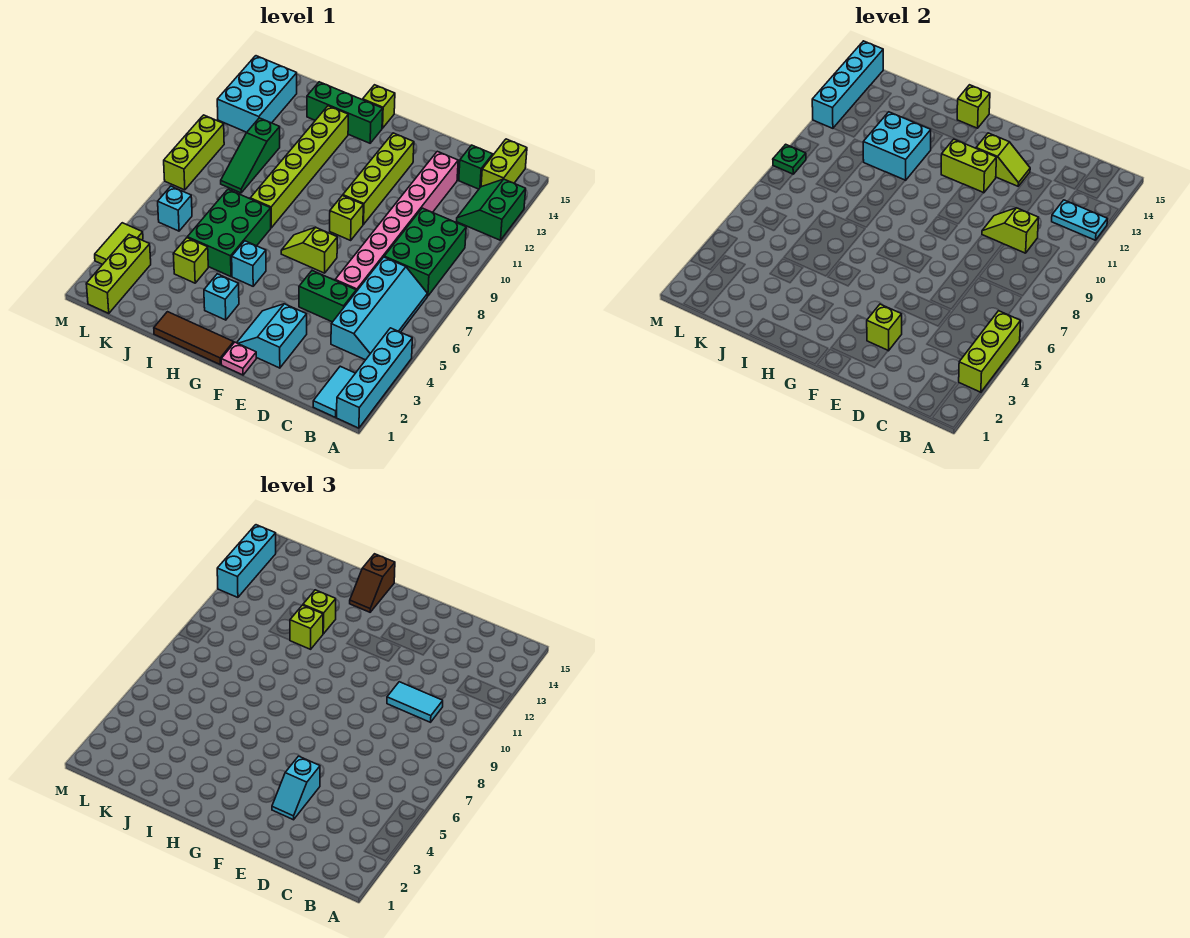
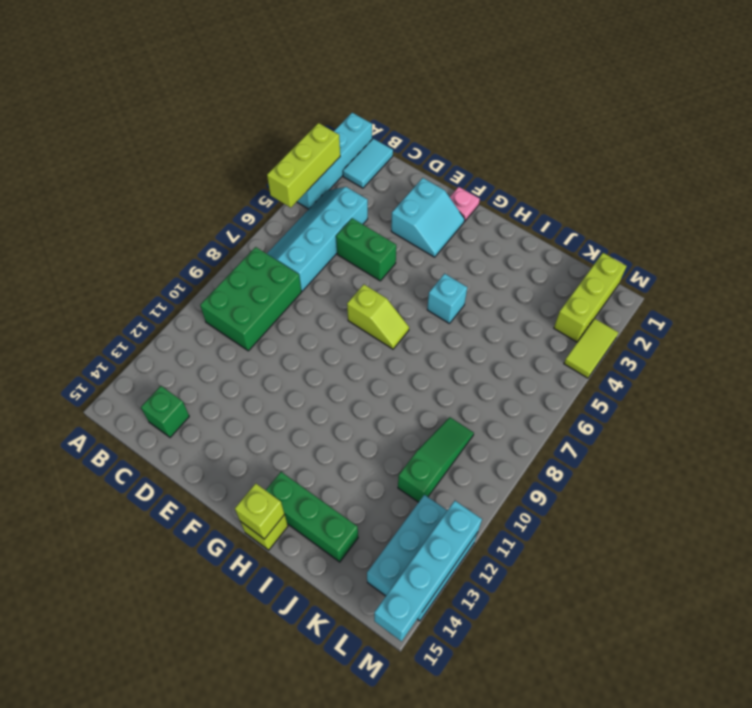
none -> green 2x2 slope [457,179,526,240]
none -> lime 1x2 brick [481,139,527,187]
none -> pink 1x8 brick [335,151,458,291]
none -> lime 1x1 brick [330,195,363,240]

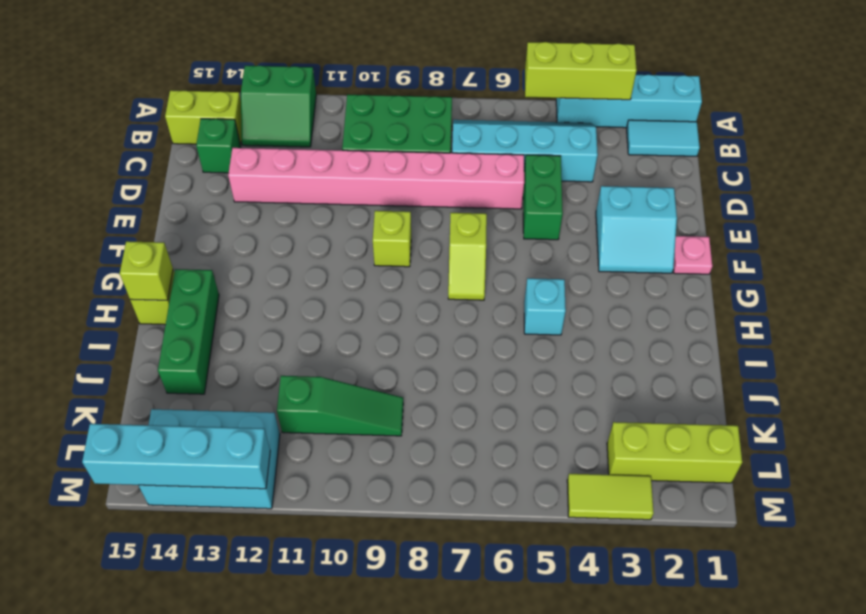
none -> lime 1x4 brick [343,133,414,224]
none -> brown 1x3 tile [154,312,234,364]
none -> cyan 1x1 brick [204,274,239,320]
none -> green 2x3 brick [187,189,271,277]

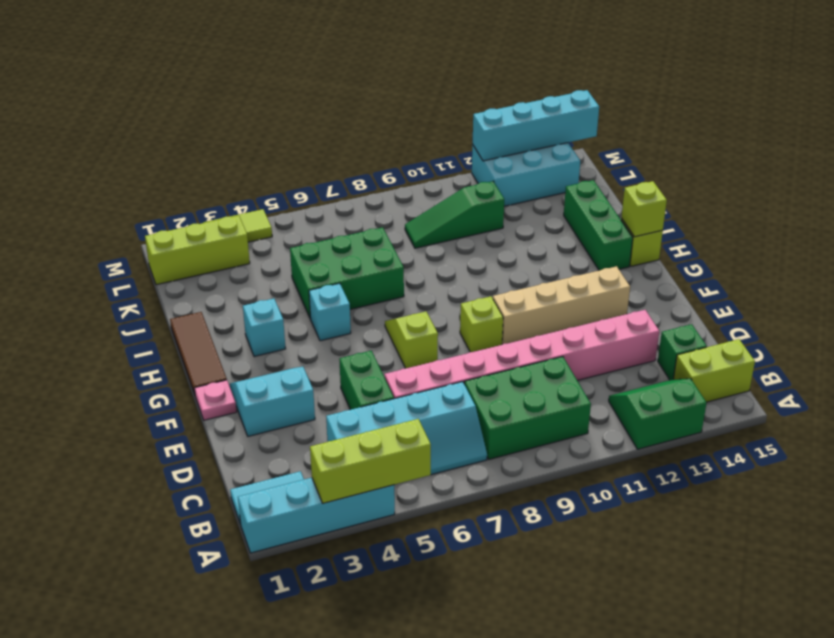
tan 1x4 brick [493,266,630,344] -> lime 1x4 brick [343,133,414,224]
none -> lime 1x6 brick [250,106,348,228]
none -> lime 1x1 brick [173,238,208,283]
none -> cyan 1x1 brick [158,186,192,231]
none -> lime 1x3 brick [164,115,224,190]

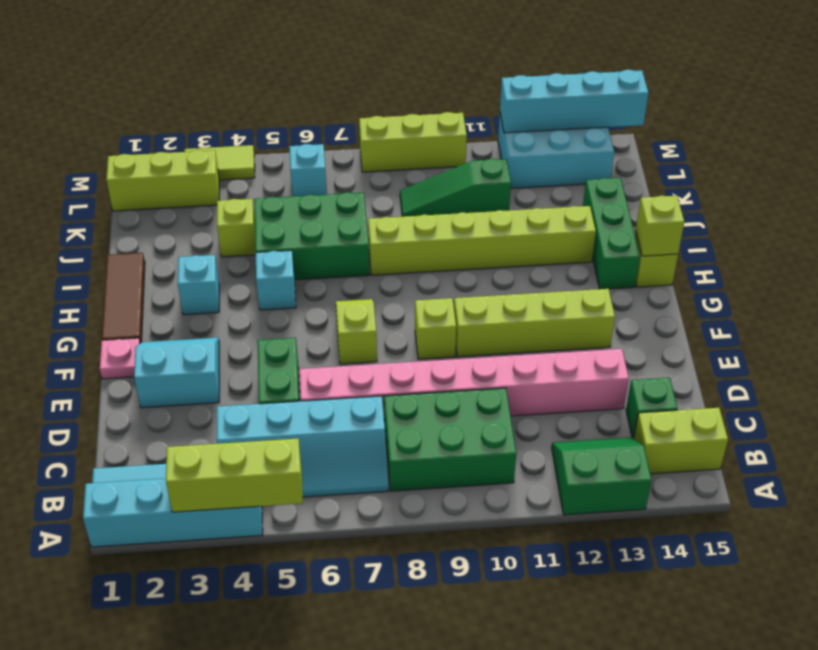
none -> cyan 1x2 plate [1052,200,1107,240]
none -> lime 1x2 slope [982,208,1039,253]
none -> lime 1x1 brick [867,304,902,351]
none -> lime 1x2 slope [976,133,1030,186]

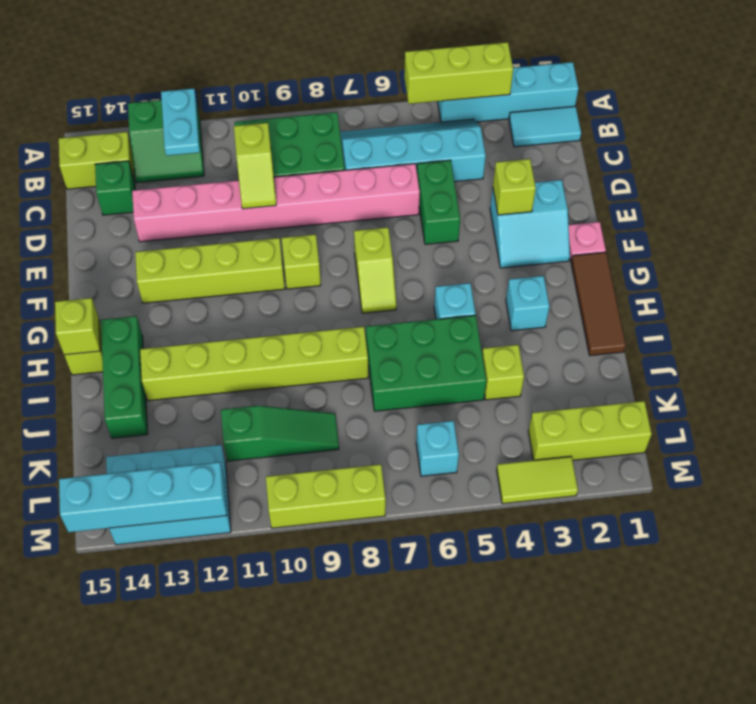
none -> lime 1x2 slope [976,133,1030,186]
none -> lime 1x2 brick [941,139,996,193]
none -> cyan 2x2 brick [863,112,931,180]
none -> green 1x1 plate [773,144,806,174]

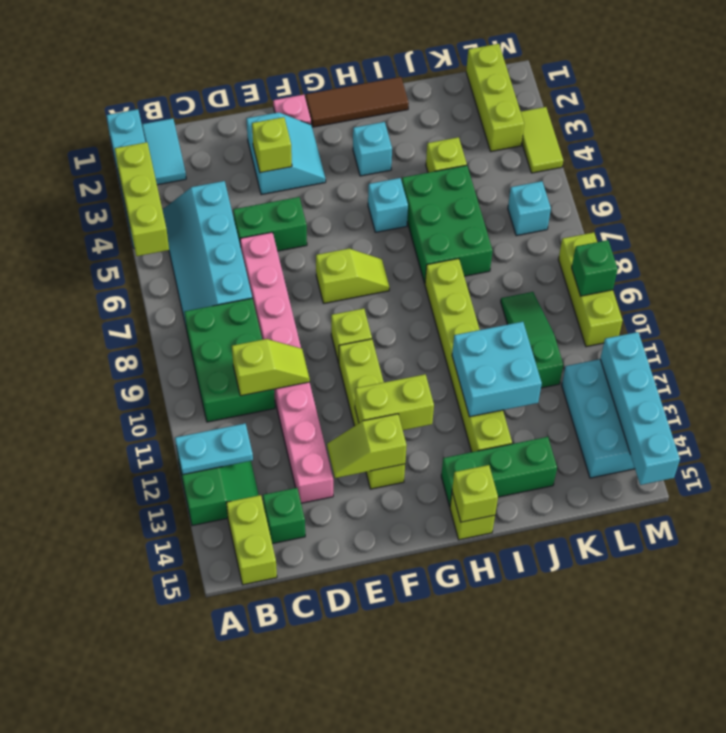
green 1x1 brick [572,240,618,296] -> green 1x1 plate [773,144,806,174]
none -> cyan 1x2 tile [387,682,443,722]
none -> cyan 1x2 slope [272,756,320,820]
none -> brown 1x2 slope [350,554,395,612]
none -> lime 1x1 brick [290,605,323,649]

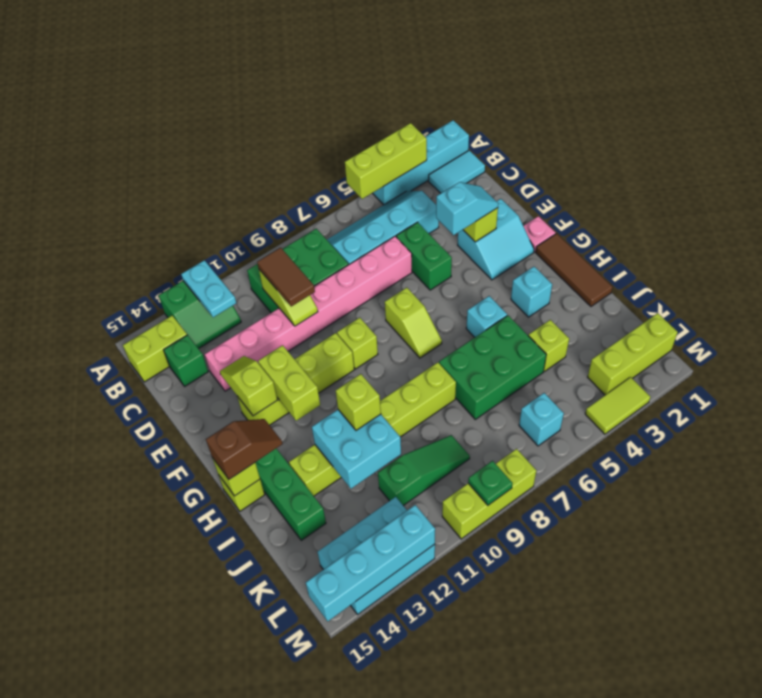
brown 1x2 tile [257,248,315,307] -> cyan 1x2 tile [387,682,443,722]
none -> lime 1x1 brick [303,590,336,634]
none -> cyan 1x3 brick [217,525,276,597]

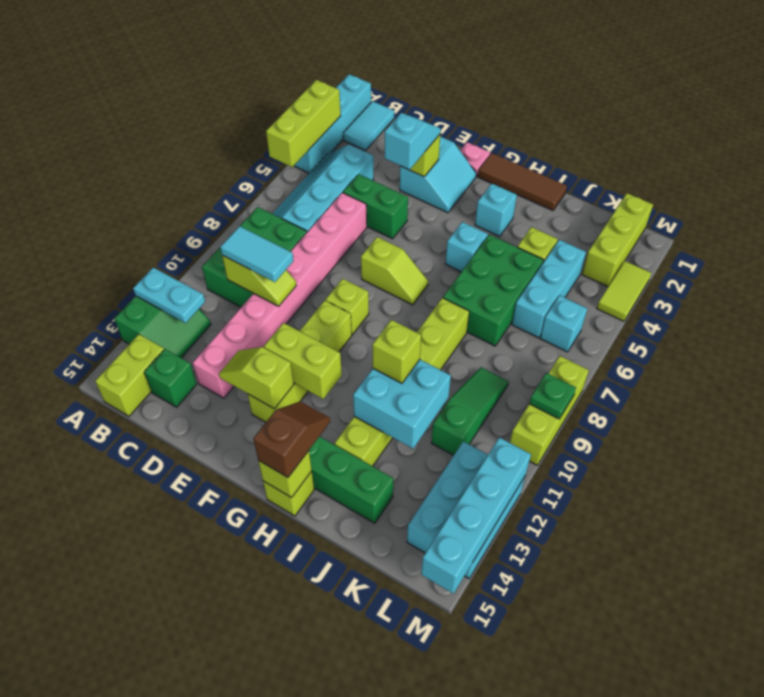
cyan 1x3 brick [512,240,586,338] -> cyan 1x3 brick moved to [217,525,276,597]
none -> lime 1x1 brick [303,590,336,634]

